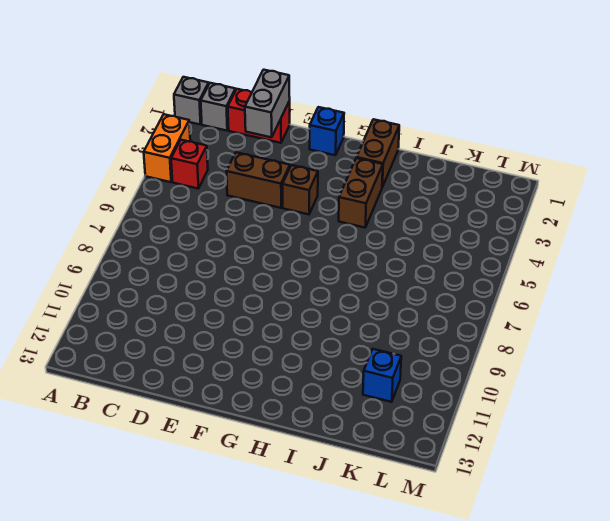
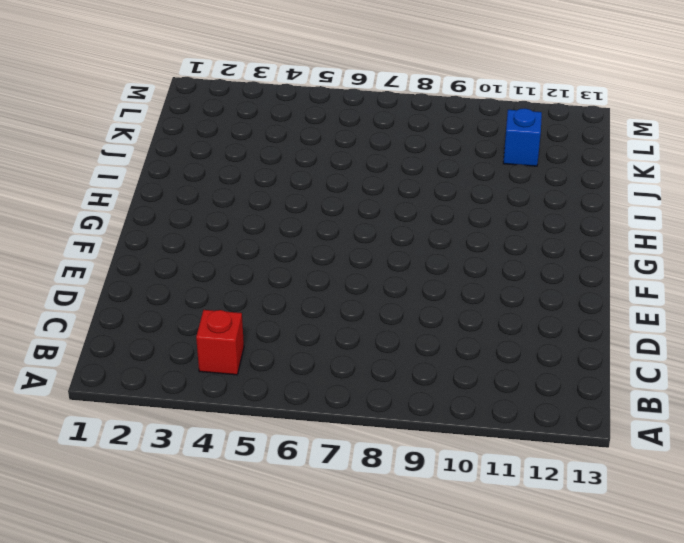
none -> grey 1x1 brick [174,77,209,124]
none -> orange 1x2 brick [144,114,190,182]
none -> grey 1x1 brick [201,83,235,131]

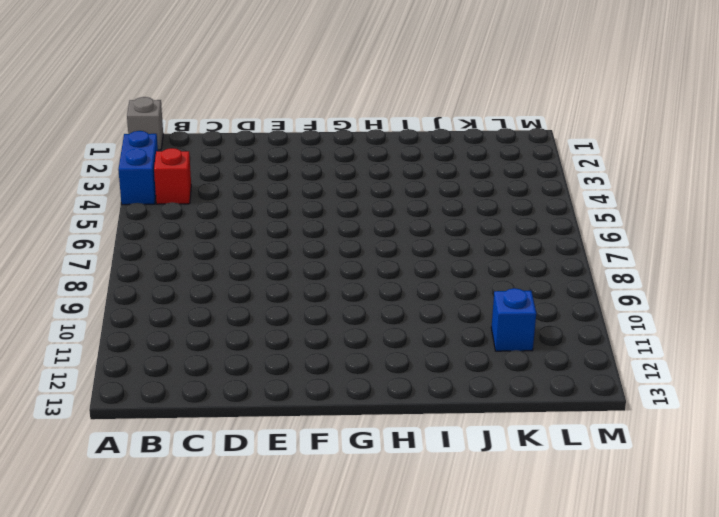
blue 1x2 brick [118,131,158,205] -> orange 1x2 brick [144,114,190,182]
none -> grey 1x1 brick [201,83,235,131]
none -> red 1x2 brick [228,89,290,143]
none -> brown 1x2 brick [227,152,290,208]

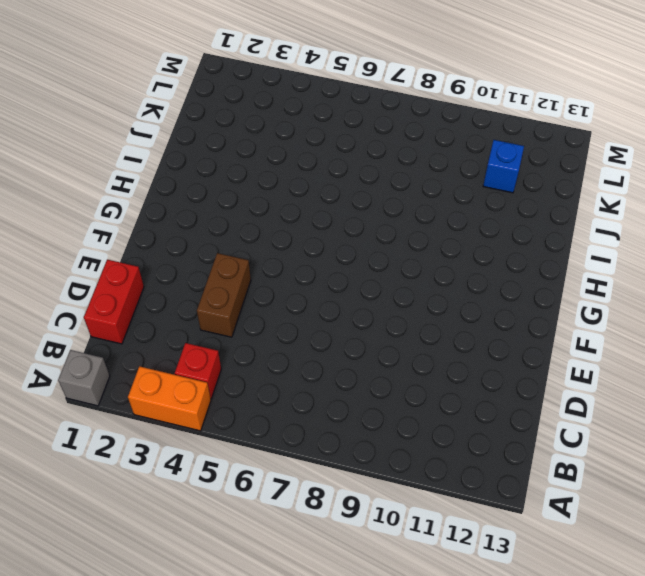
none -> grey 1x1 brick [201,83,235,131]
none -> blue 1x1 brick [310,107,344,155]
none -> brown 1x1 brick [282,165,318,214]

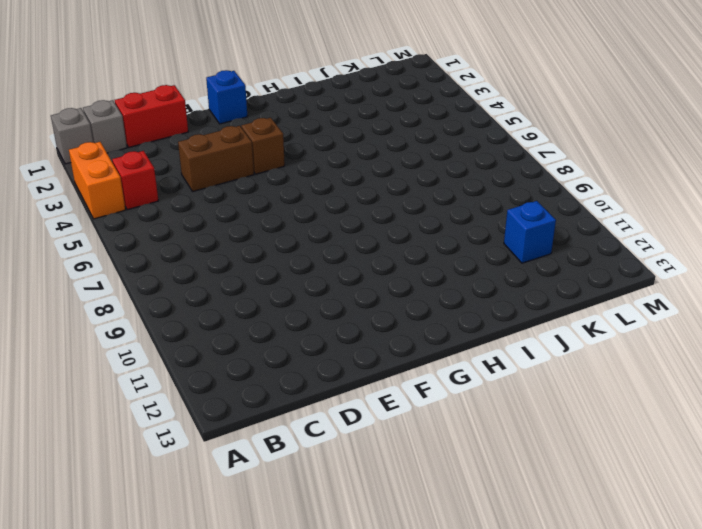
none -> brown 1x2 brick [357,119,399,187]
none -> brown 1x2 brick [339,158,383,228]
none -> grey 1x2 brick [245,70,290,137]

